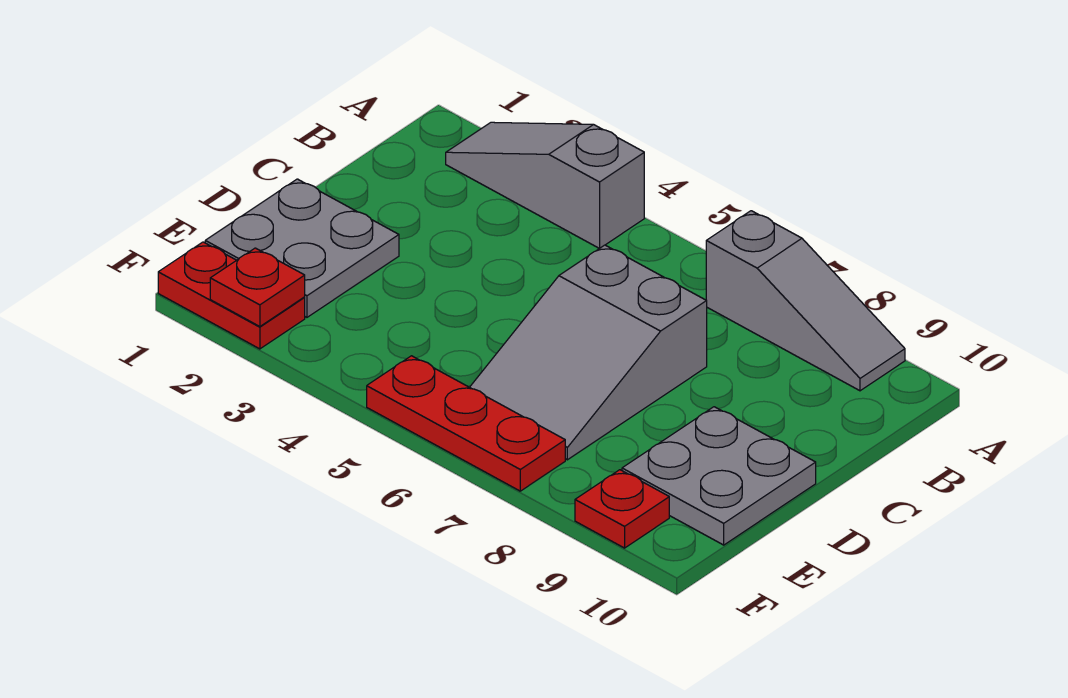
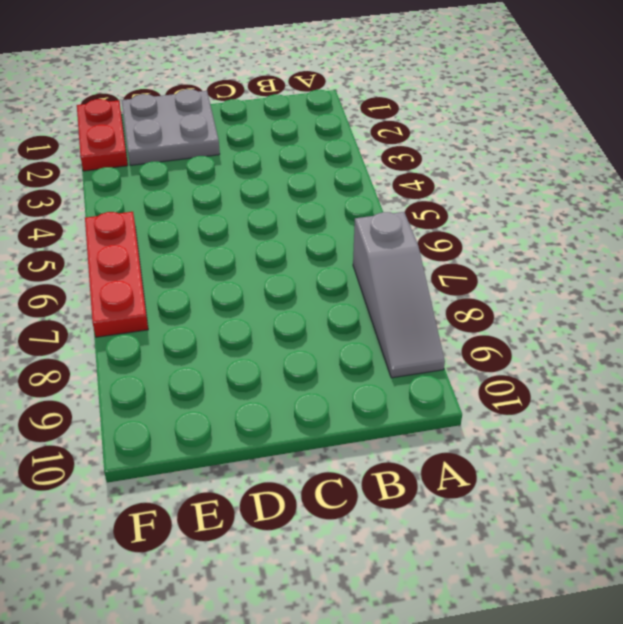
none -> grey 1x3 slope [446,122,644,248]
none -> grey 2x3 slope [470,245,707,460]

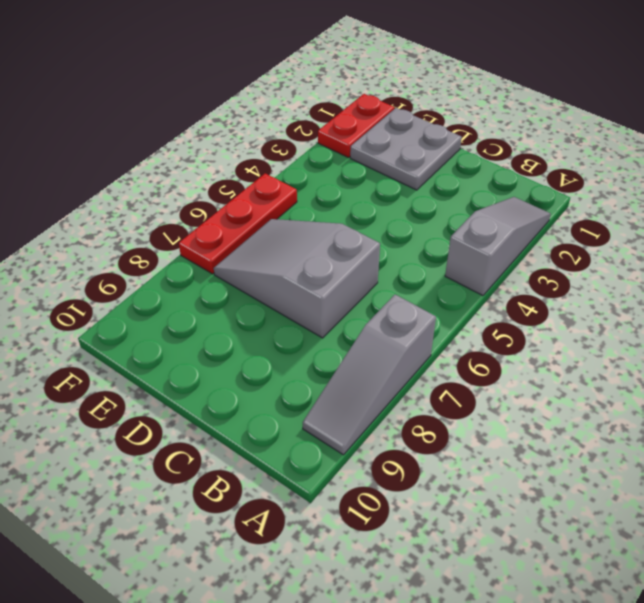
none -> grey 2x2 plate [622,407,816,545]
none -> red 1x1 plate [575,470,669,548]

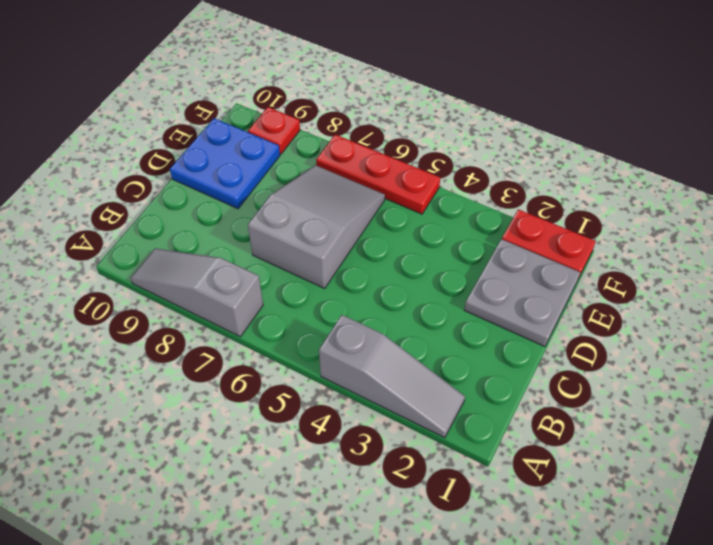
blue 2x2 plate [170,118,280,209] -> grey 2x2 plate [622,407,816,545]
none -> red 1x1 plate [210,248,305,327]

